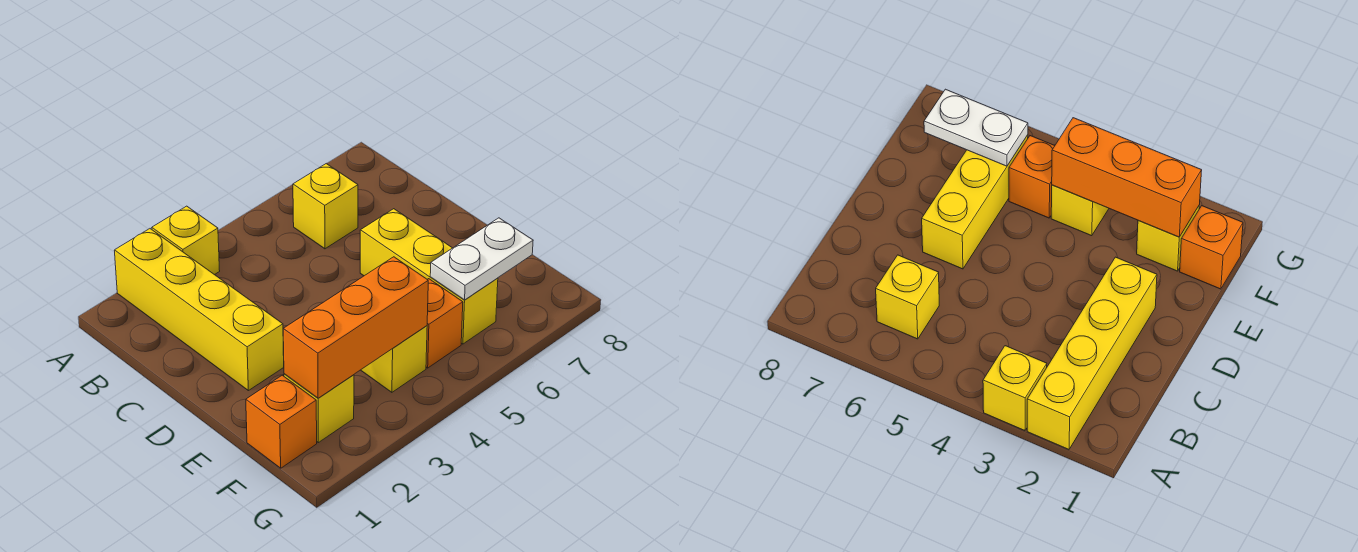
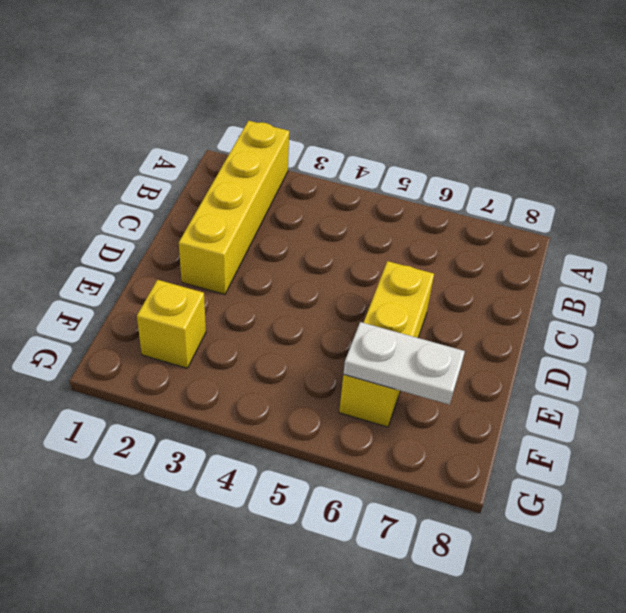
none -> yellow 1x1 brick [152,206,220,275]
none -> yellow 1x1 brick [293,164,358,249]

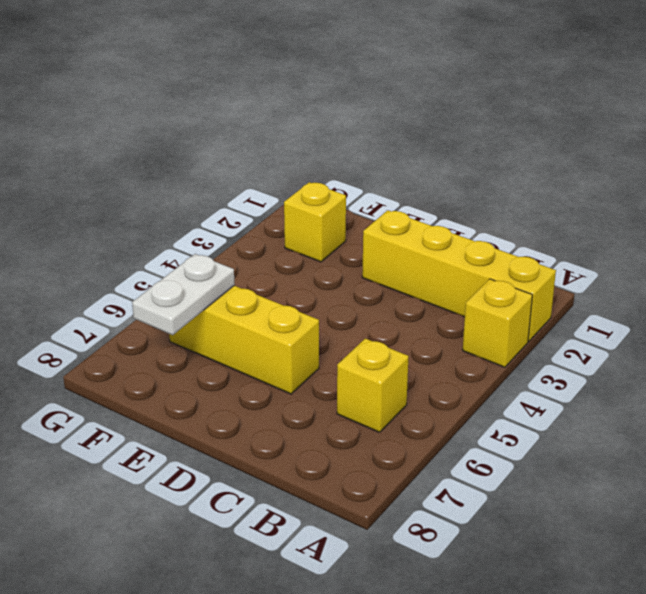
none -> orange 1x1 brick [246,375,317,468]
none -> yellow 1x1 brick [361,326,427,392]

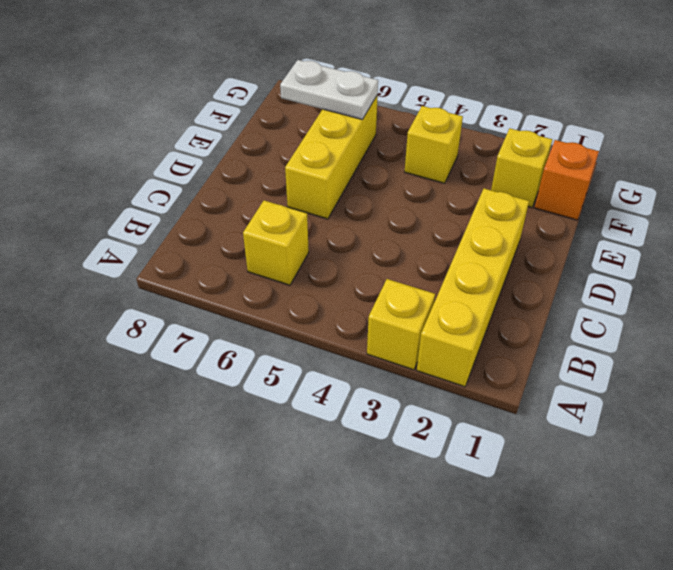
none -> orange 1x1 brick [426,279,463,368]
none -> orange 1x3 brick [283,257,428,398]

